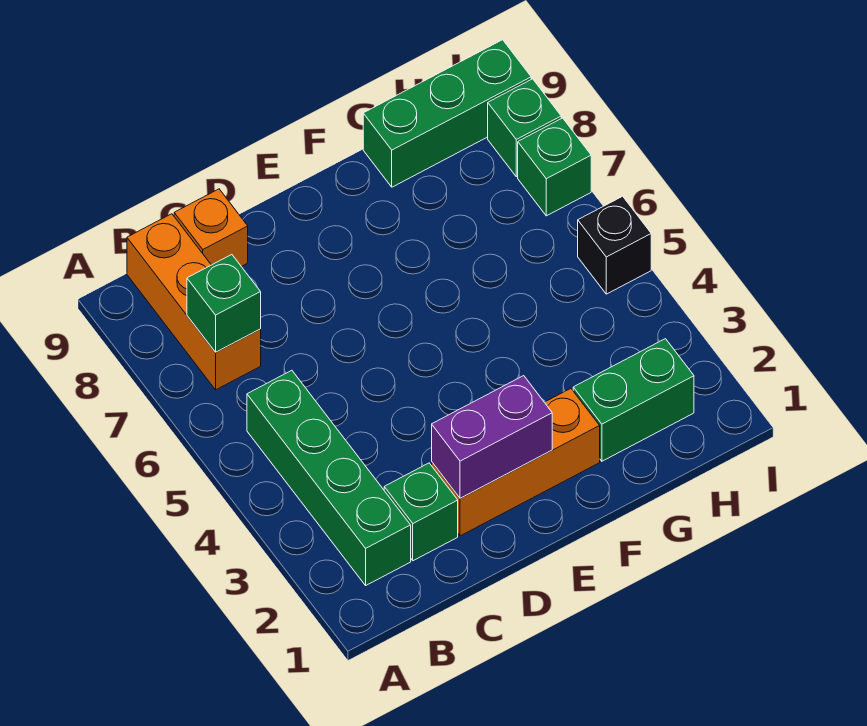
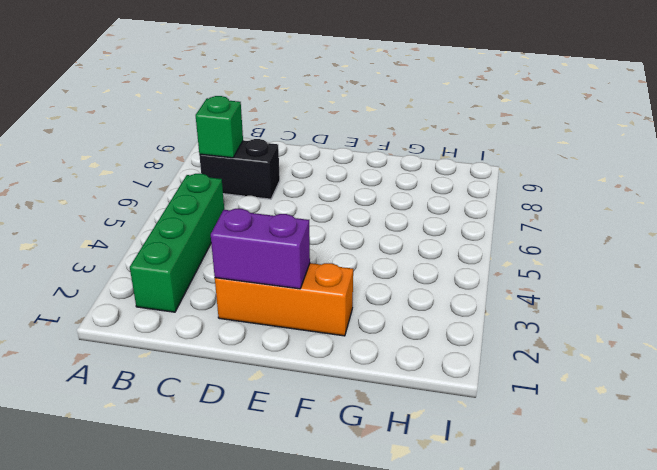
black 1x2 brick [199,139,280,199] -> orange 1x3 brick [127,214,261,390]
none -> green 1x1 brick [384,463,458,561]
none -> orange 1x1 brick [174,189,248,267]
none -> green 1x2 brick [573,339,694,461]

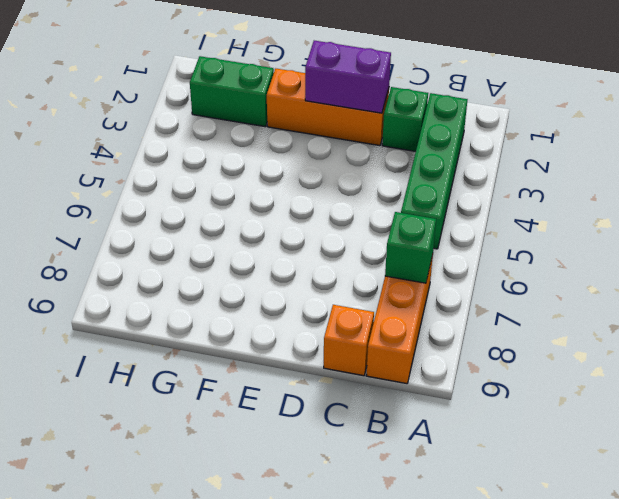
none -> green 1x3 brick [363,40,531,187]
none -> black 1x1 brick [578,196,651,294]
none -> green 1x1 brick [518,118,591,216]

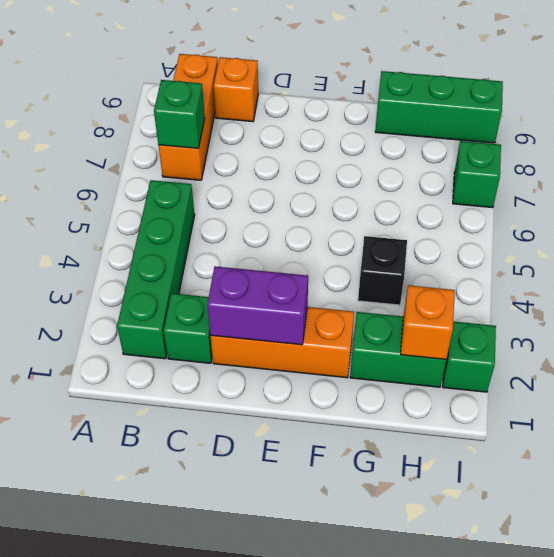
black 1x1 brick [358,236,407,305] -> black 1x1 brick moved to [578,196,651,294]
orange 1x1 brick [401,285,455,359] -> none
green 1x1 brick [443,322,496,392] -> green 1x1 brick moved to [488,79,561,177]

